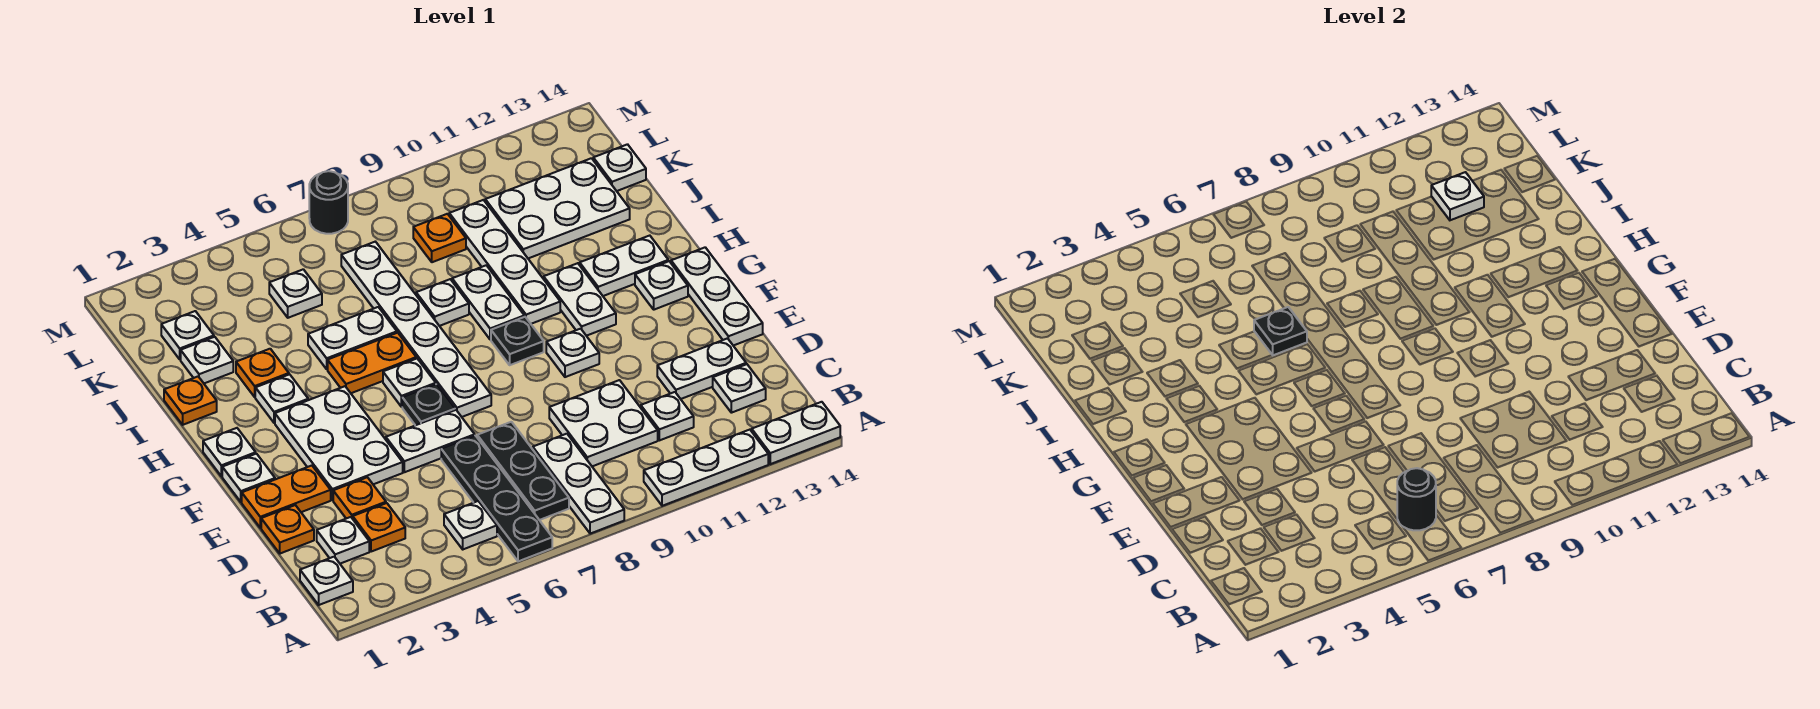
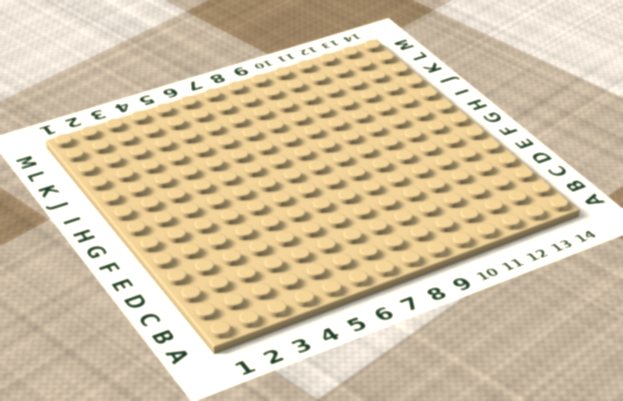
none -> black 1x4 plate [441,436,552,561]
none -> white 1x3 plate [533,434,624,534]
none -> white 1x3 plate [644,430,768,506]
none -> white 1x2 plate [752,402,840,464]

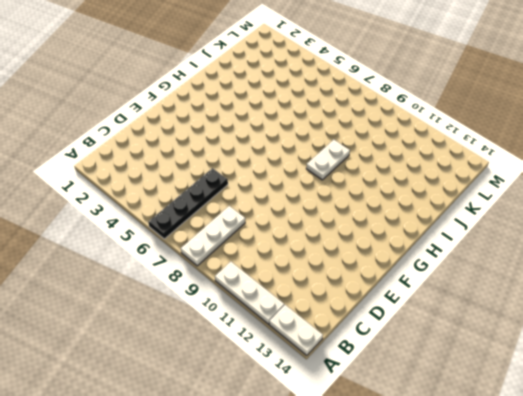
none -> white 1x1 plate [300,557,353,605]
none -> white 1x1 plate [444,501,497,549]
none -> black 1x3 plate [477,422,569,520]
none -> white 1x1 plate [317,517,369,564]

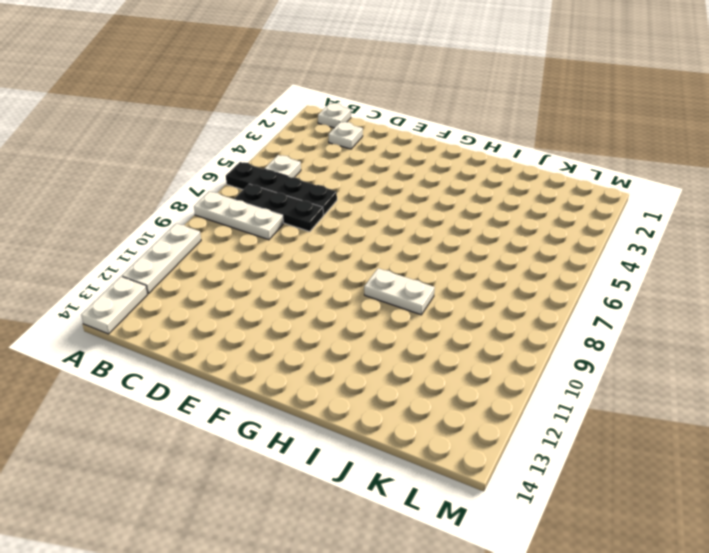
none -> orange 1x1 plate [353,503,405,552]
none -> white 2x2 plate [549,380,658,466]
none -> white 1x1 plate [641,392,694,440]
none -> white 1x1 plate [713,364,766,413]

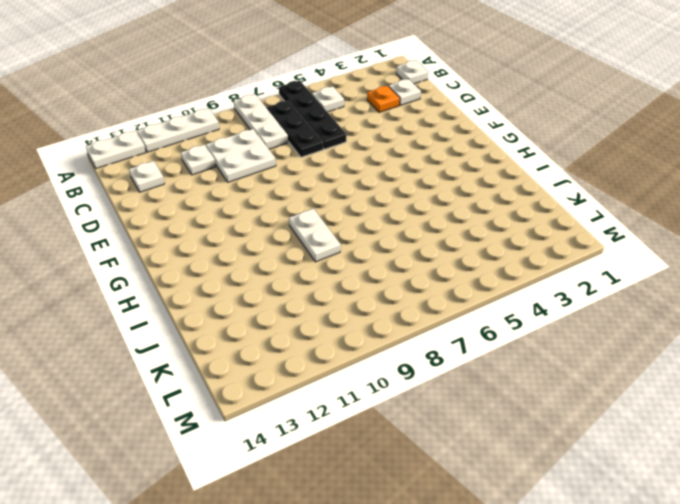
none -> orange 1x1 plate [261,505,314,553]
none -> orange 1x1 plate [333,477,386,519]
none -> white 1x2 plate [657,338,746,399]
none -> orange 1x2 plate [242,466,331,528]

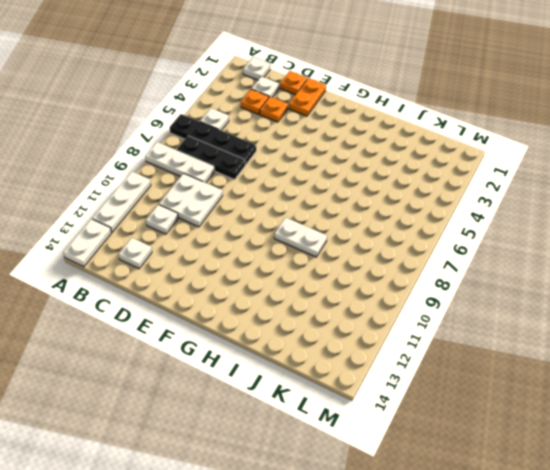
none -> white 1x2 plate [657,338,746,399]
none -> white 2x3 plate [275,386,403,500]
none -> white 1x2 plate [386,410,475,472]
none -> white 1x3 plate [671,247,763,346]

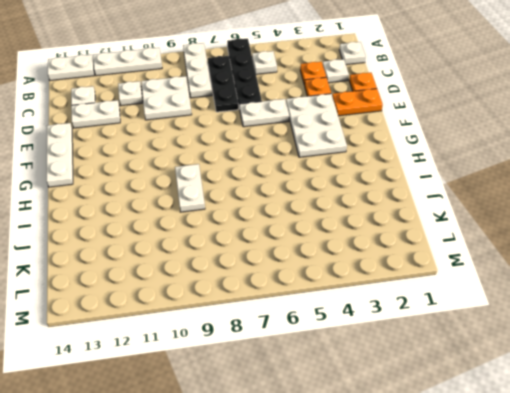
none -> white 1x1 plate [222,454,275,502]
none -> black 1x1 plate [402,384,455,425]
none -> white 1x6 plate [341,242,491,417]
none -> white 1x1 plate [546,329,599,377]

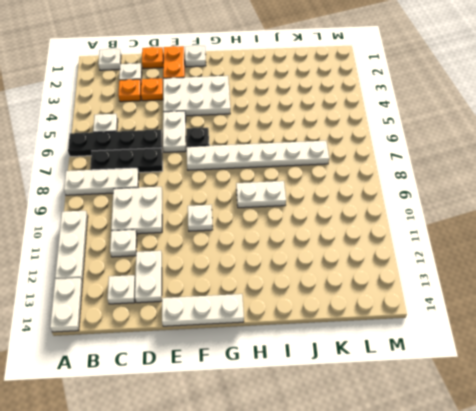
none -> white 1x1 plate [203,428,256,476]
none -> white 1x1 plate [383,358,436,407]
none -> black 1x1 plate [491,317,544,365]
none -> white 1x2 plate [544,263,616,336]

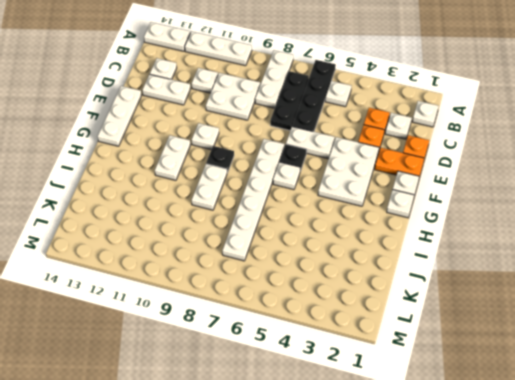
none -> white 1x1 plate [635,261,688,310]
none -> white 1x1 plate [255,374,308,423]
none -> orange 1x2 plate [328,333,416,393]
none -> white 1x4 plate [449,200,560,324]

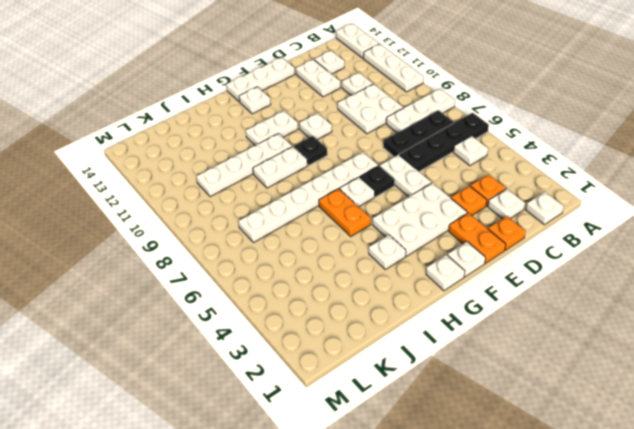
none -> white 1x2 plate [580,236,668,296]
none -> orange 1x1 plate [164,377,217,425]
none -> orange 1x1 plate [236,349,289,397]
none -> white 1x2 plate [308,307,397,369]

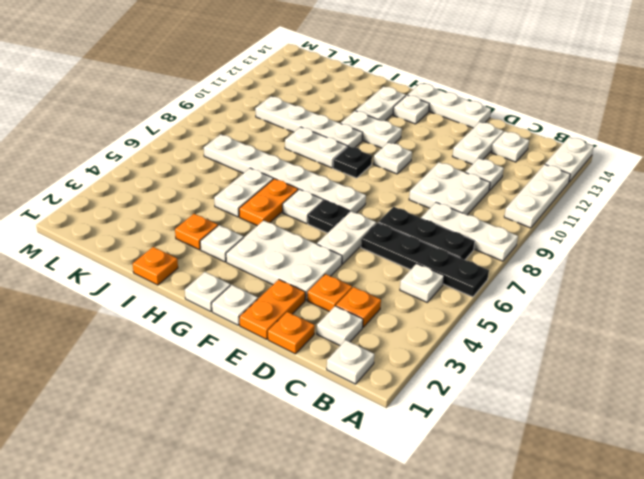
none -> white 1x1 plate [416,279,469,326]
none -> white 1x1 plate [181,337,233,383]
none -> white 2x3 plate [485,158,630,258]
none -> white 1x1 plate [161,311,214,359]

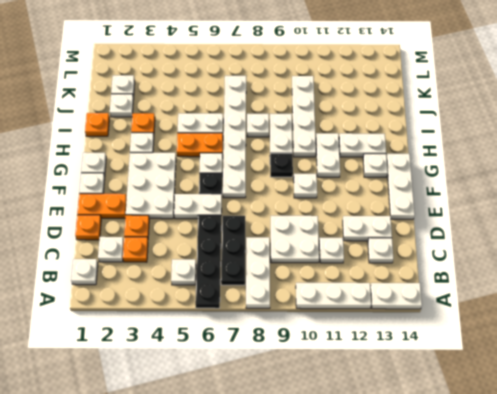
none -> white 2x3 plate [485,158,630,258]
none -> white 1x1 plate [269,269,322,318]
none -> orange 1x1 plate [413,214,466,262]
none -> white 1x1 plate [593,144,646,191]

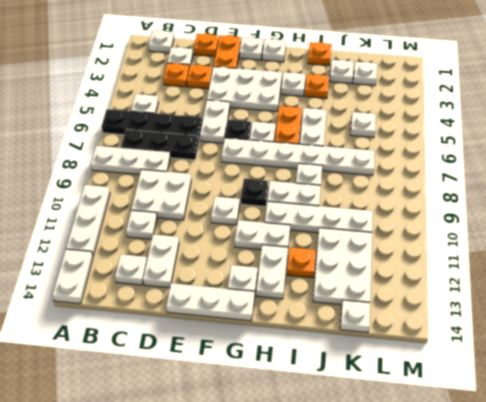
orange 1x1 plate [287,247,316,278] -> orange 1x1 plate moved to [413,214,466,262]
none -> black 1x1 round brick [309,171,348,234]
none -> black 1x1 round brick [1397,468,1436,530]
none -> black 1x1 plate [1254,307,1307,355]
none -> white 1x1 plate [1431,172,1484,220]

